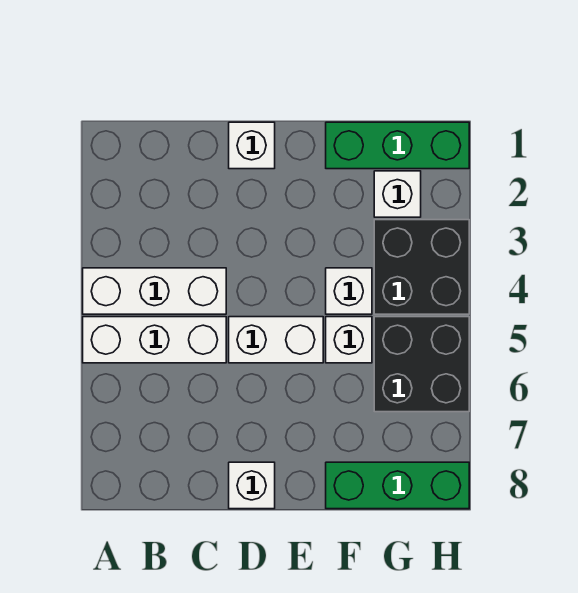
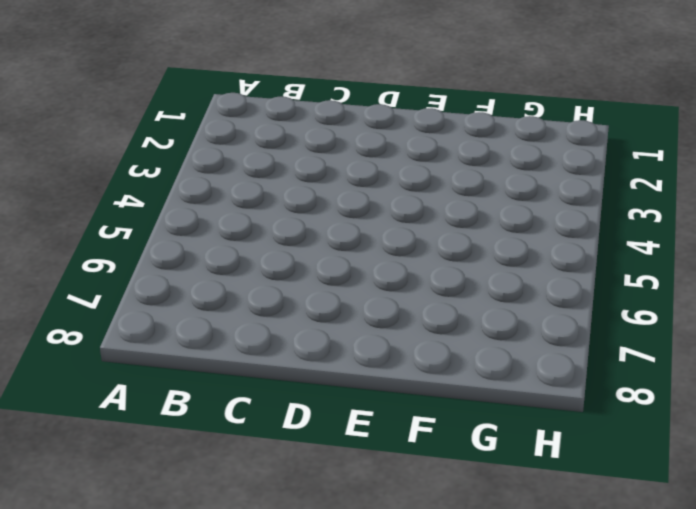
none -> white 1x3 brick [83,268,226,314]
none -> white 1x3 brick [83,317,226,363]
none -> white 1x1 brick [229,122,275,169]

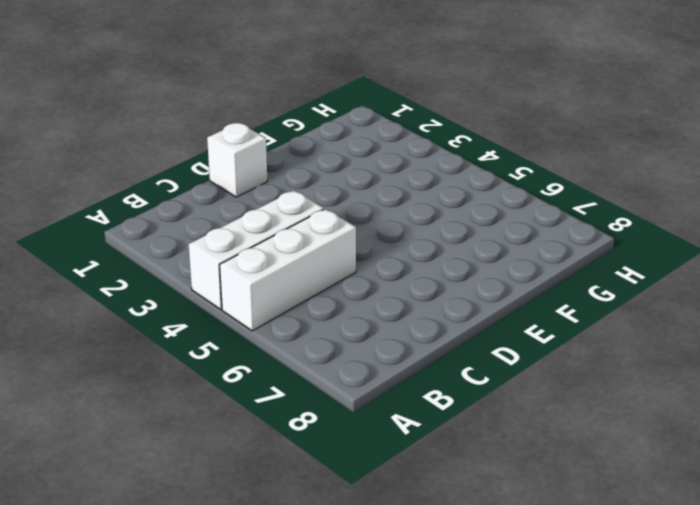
none -> white 1x2 brick [229,317,323,363]
none -> white 1x1 brick [229,462,275,509]
none -> green 1x3 brick [326,122,469,169]

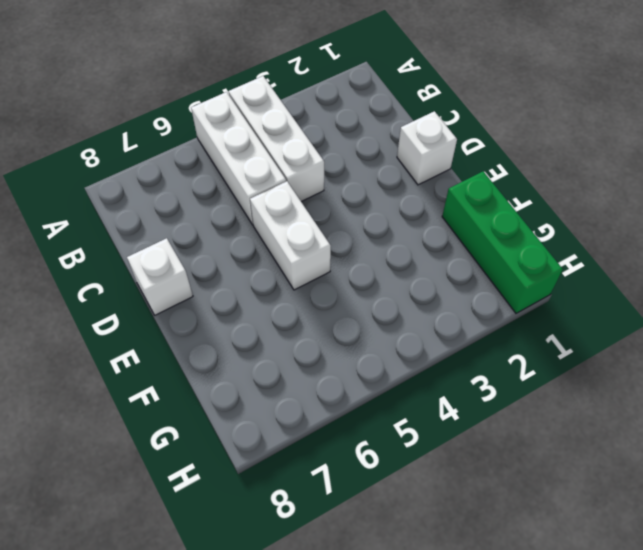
none -> white 1x1 brick [326,268,372,314]
none -> white 1x1 brick [326,317,372,363]
none -> green 1x3 brick [326,462,469,509]

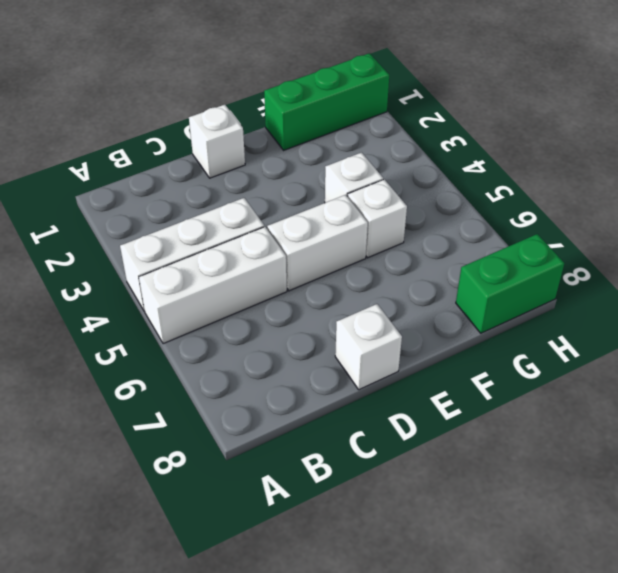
green 1x2 brick [456,234,564,333] -> green 1x3 brick [326,462,469,509]
none -> white 1x1 brick [374,171,421,217]
none -> black 2x2 brick [374,220,469,314]
none -> black 2x2 brick [374,317,469,412]

